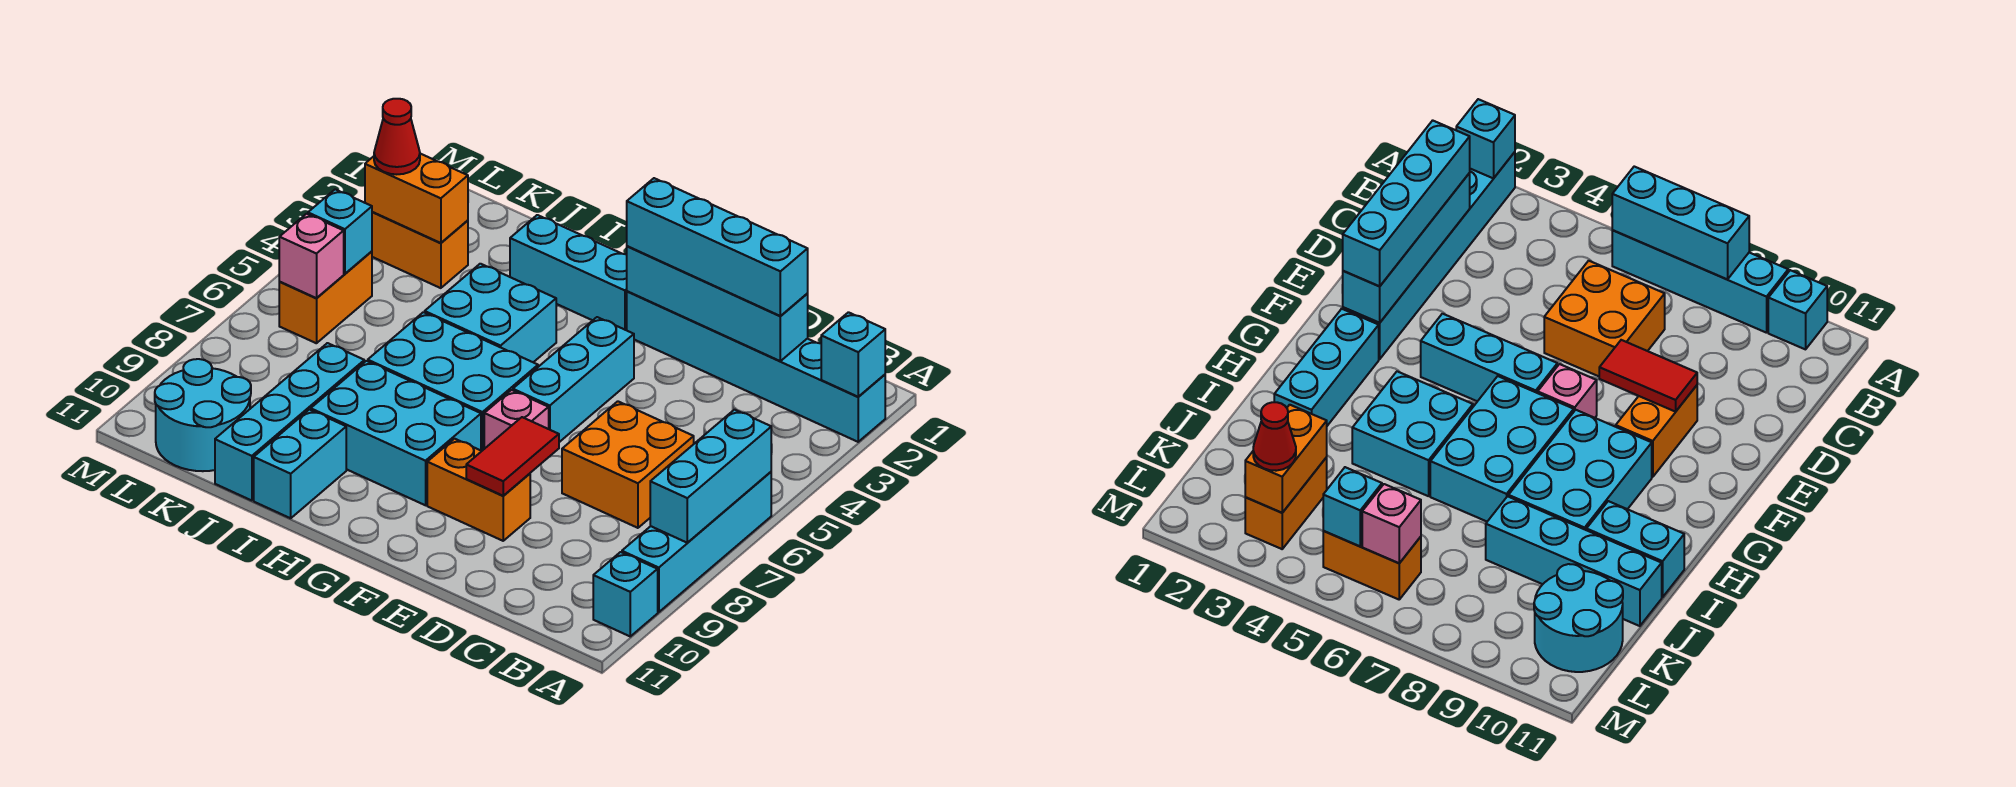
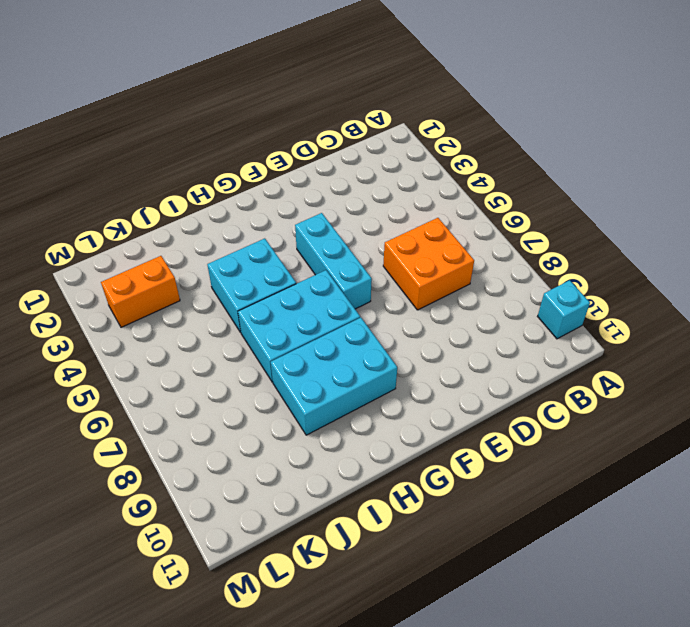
none -> cyan 1x6 brick [627,291,885,442]
none -> cyan 1x4 brick [622,472,771,612]
none -> orange 1x2 brick [427,439,530,541]

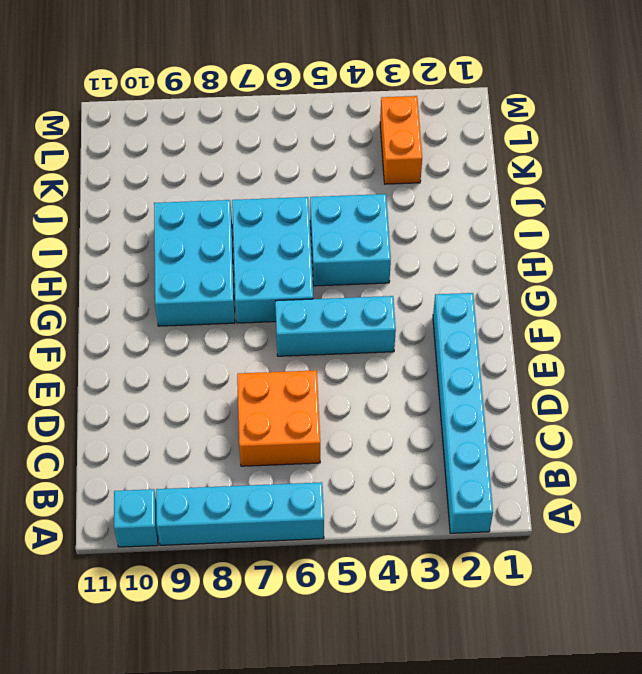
none -> orange 1x2 brick [427,439,530,541]
none -> pink 1x1 brick [484,390,549,449]
none -> cyan 1x3 brick [510,215,627,330]

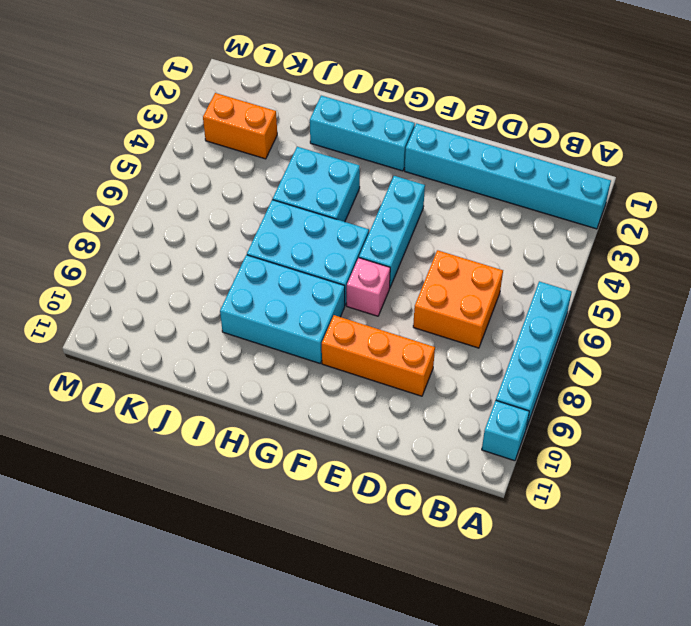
orange 1x3 brick [322,315,435,396] -> orange 1x2 brick [427,439,530,541]
none -> cyan 1x2 brick [254,410,346,518]
none -> cyan 1x4 brick [215,343,364,501]
none -> cyan 2x2 round brick [155,359,251,471]

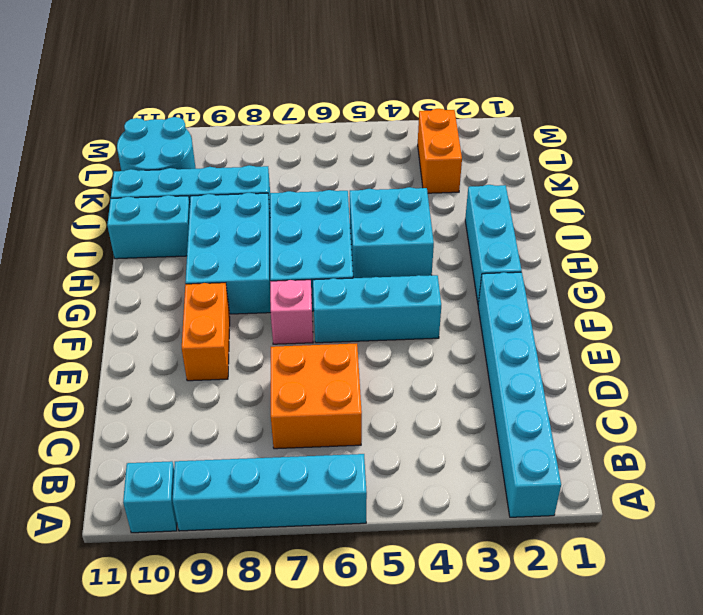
none -> orange 1x2 brick [279,251,372,343]
none -> cyan 1x1 brick [821,312,885,397]
none -> cyan 1x3 brick [650,410,771,543]

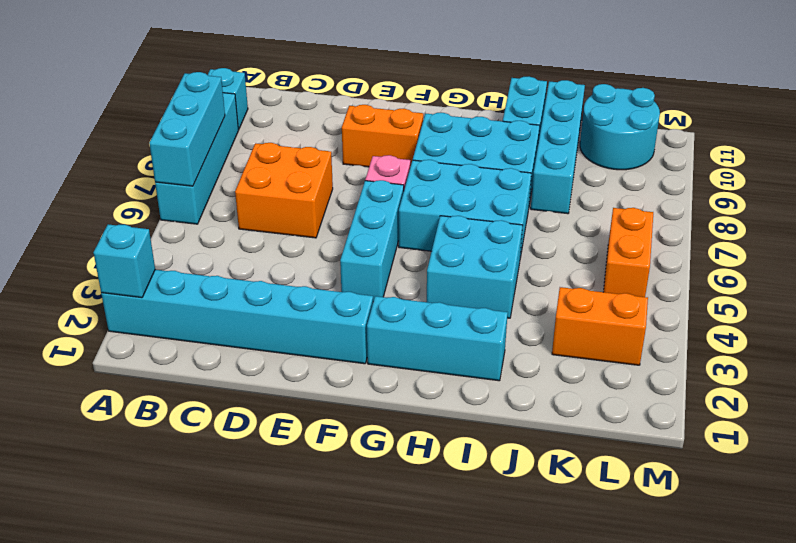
none -> cyan 1x4 brick [627,246,808,361]
none -> red 1x2 tile [466,417,559,496]
none -> orange 1x2 brick [365,154,468,243]

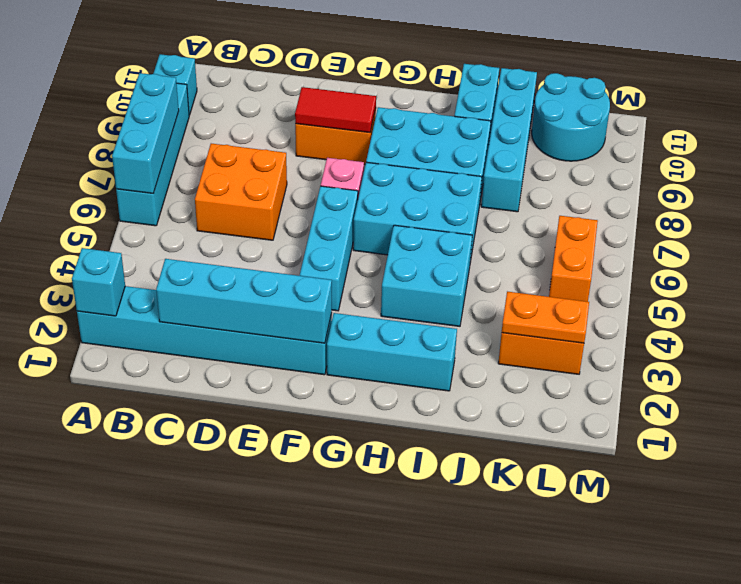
red 1x2 tile [295,87,376,133] -> red 1x2 tile turned to [466,417,559,496]
orange 1x2 plate [502,292,589,343] -> orange 1x2 brick [365,154,468,243]
none -> cyan 1x1 brick [308,189,372,274]
none -> pink 1x1 brick [279,214,344,298]
none -> cyan 1x4 brick [627,178,808,316]

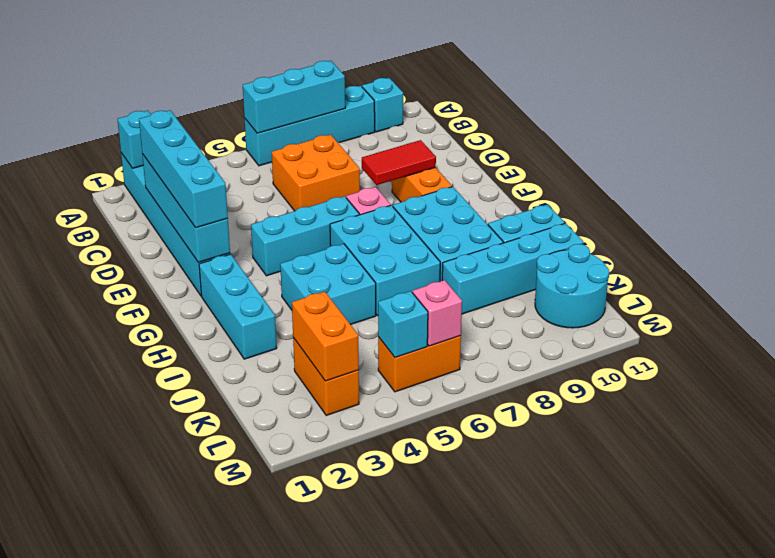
none -> red 1x1 cone [374,99,420,174]

